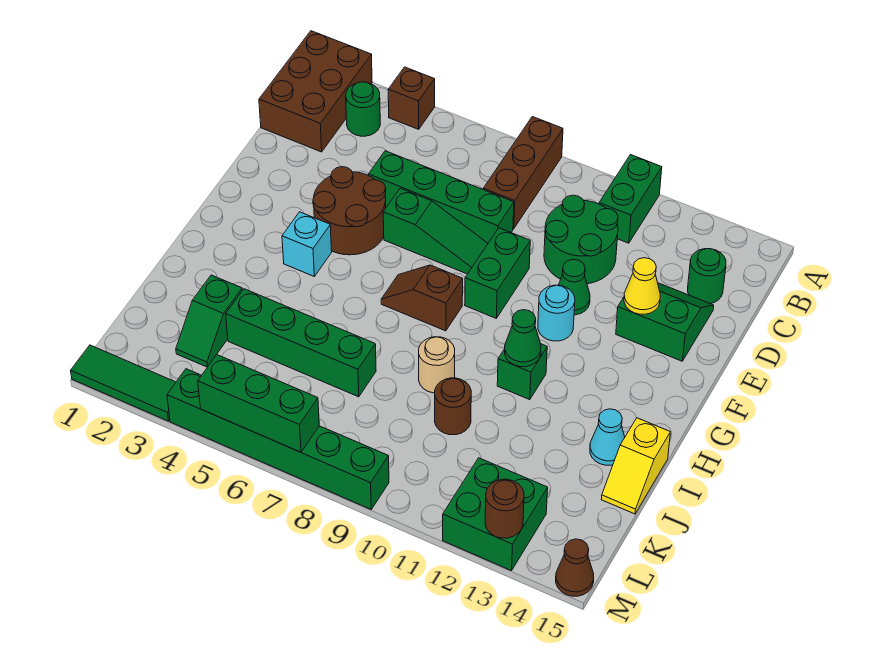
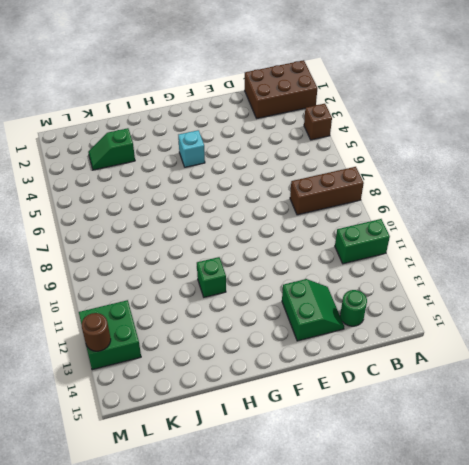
none -> green 1x1 round brick [346,82,380,136]
none -> green 2x2 round brick [544,195,618,284]
none -> green 1x4 brick [368,151,514,243]
none -> brown 2x2 round brick [313,167,386,255]

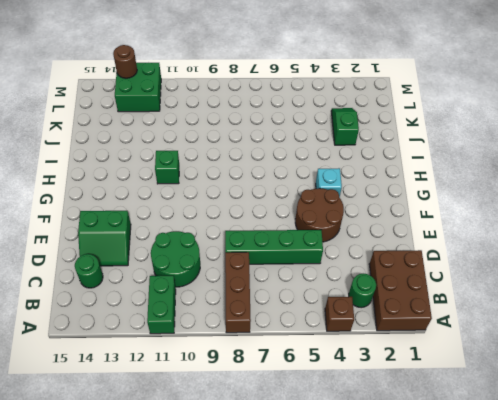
none -> green 1x3 slope [383,188,488,274]
none -> green 1x2 brick [465,228,530,318]
none -> green 1x1 cone [559,259,590,315]
none -> cyan 1x1 round brick [538,285,575,341]

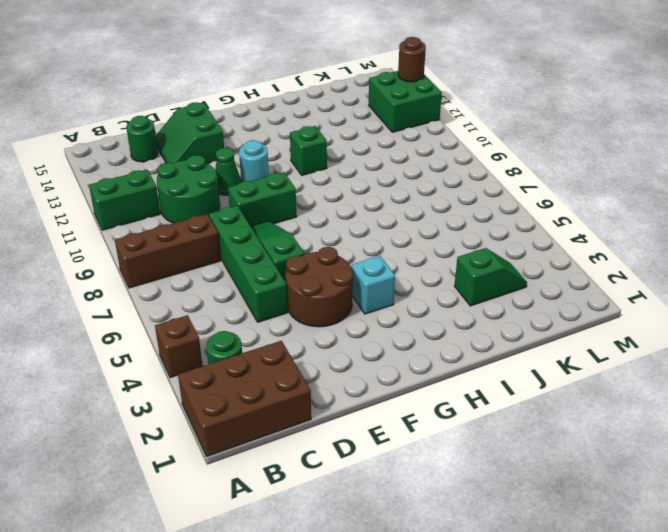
none -> brown 1x2 slope [381,265,463,331]
none -> tan 1x1 round brick [419,337,455,393]
none -> cyan 1x1 cone [590,409,625,465]
none -> yellow 1x2 slope [601,418,670,514]

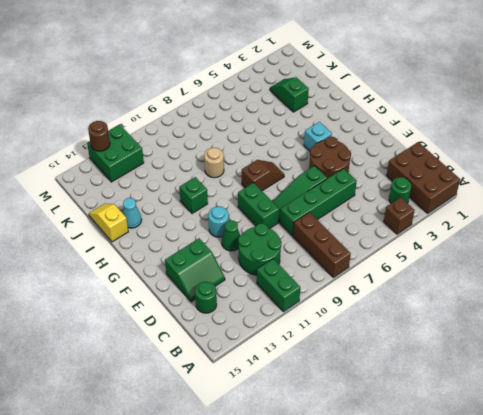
none -> green 1x4 brick [226,289,376,397]
none -> brown 1x1 round brick [435,378,471,435]
none -> green 1x3 tile [71,345,176,421]
none -> green 1x6 brick [167,369,389,509]

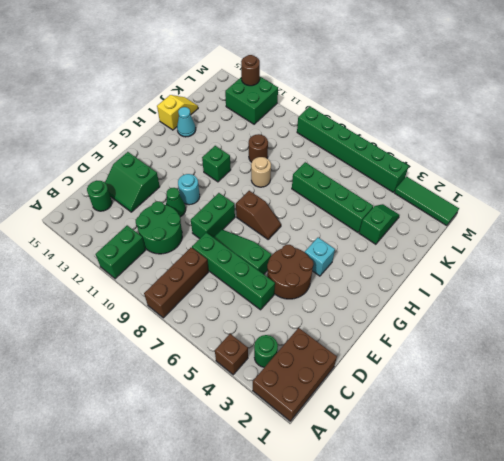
none -> brown 1x1 cone [556,539,594,596]
none -> yellow 1x1 cone [624,258,660,314]
none -> green 1x1 cone [505,310,541,367]
none -> green 1x3 brick [198,355,319,452]

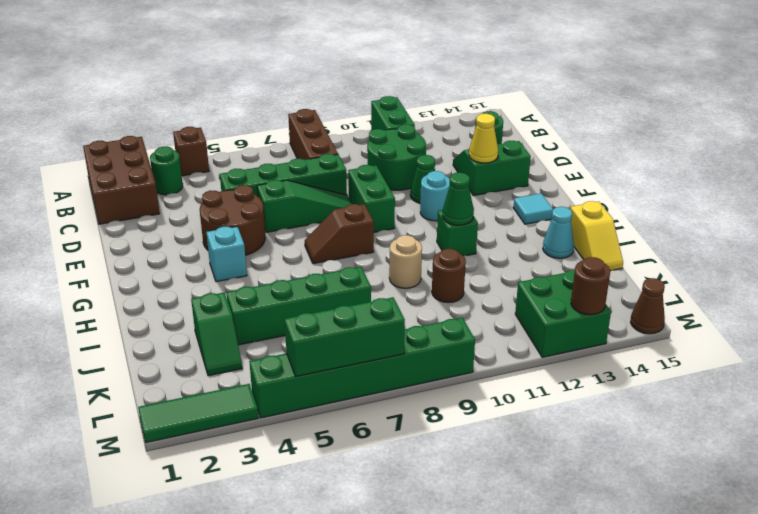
cyan 1x1 tile [513,193,553,224] -> none

